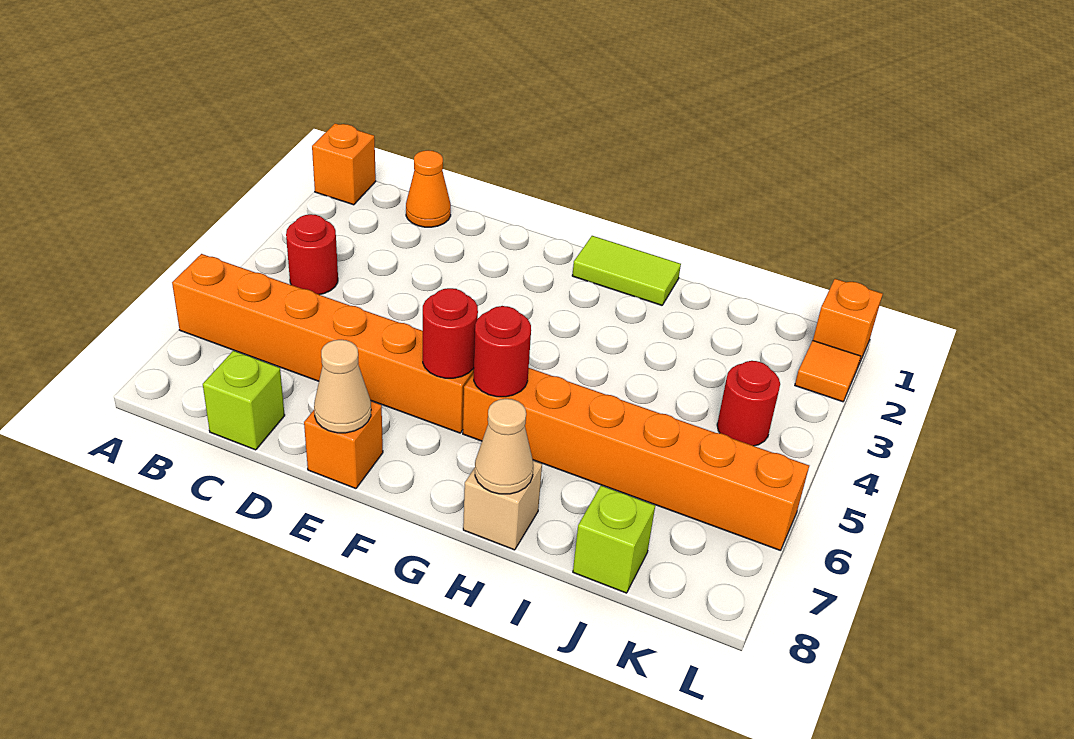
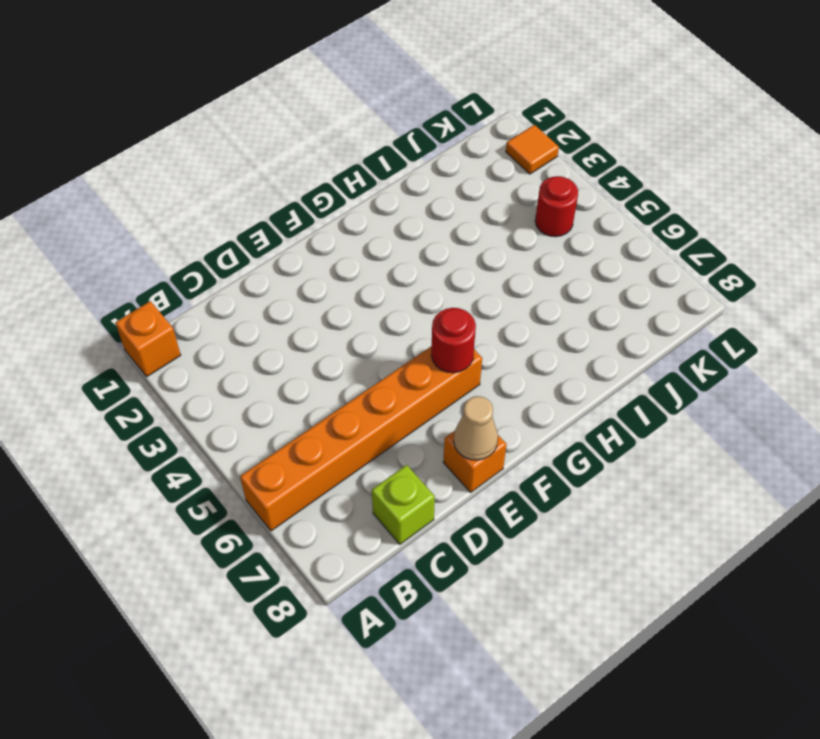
none -> red 1x1 round brick [286,214,338,295]
none -> orange 1x1 cone [406,150,451,227]
none -> lime 1x2 tile [572,236,681,305]

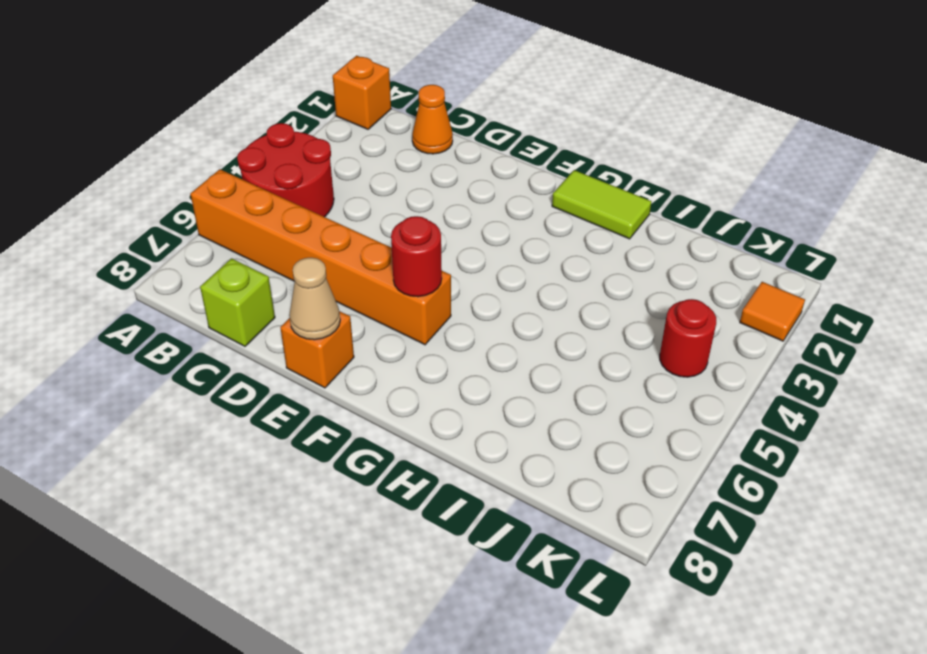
red 2x2 round brick [237,123,334,217] -> red 1x1 round brick [286,214,338,295]
none -> orange 1x6 brick [463,368,809,551]
none -> tan 1x1 brick [463,461,542,550]
none -> lime 1x1 brick [573,485,655,593]

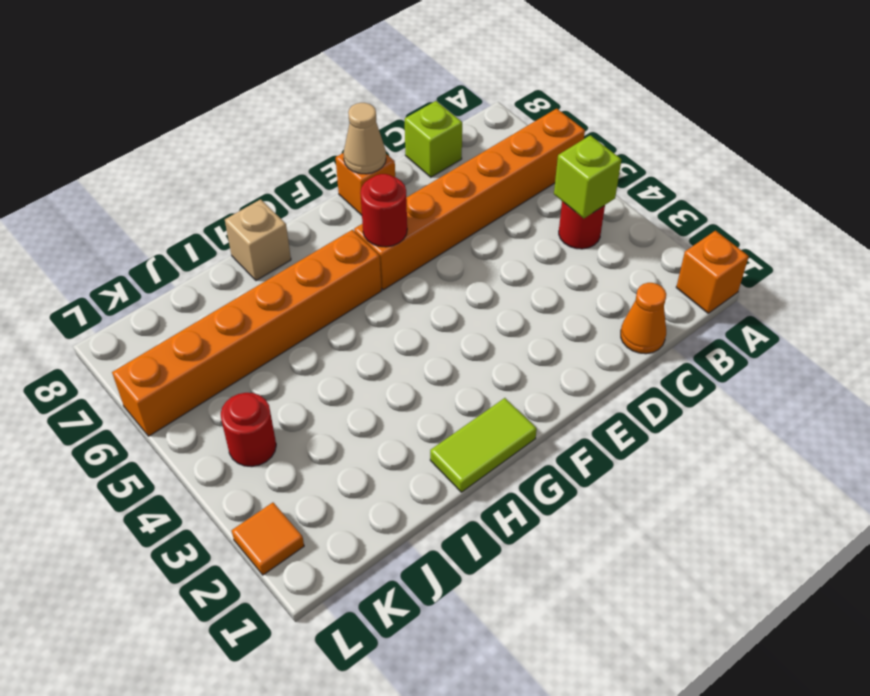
lime 1x1 brick [554,135,622,218] -> lime 1x1 brick moved to [573,485,655,593]
none -> orange 1x1 brick [813,279,883,366]
none -> red 1x1 round brick [474,306,531,397]
none -> tan 1x1 cone [475,399,533,494]

